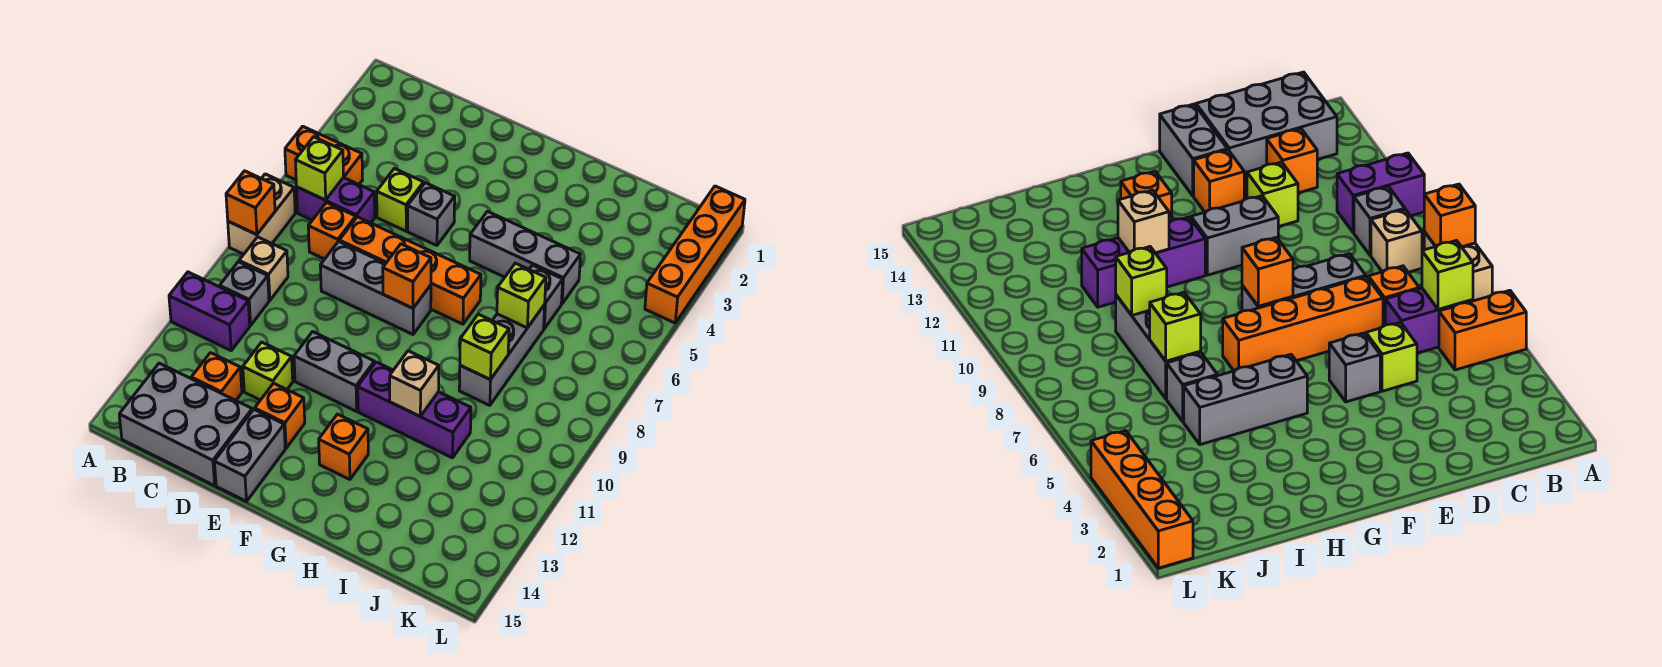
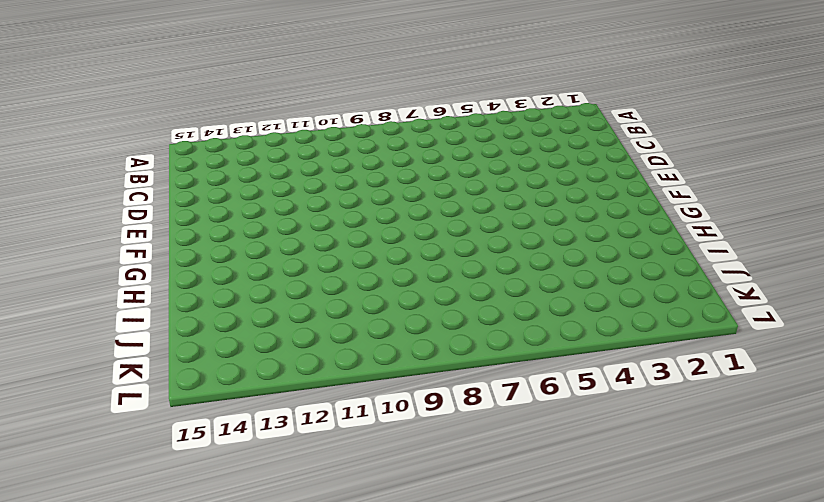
none -> orange 1x2 brick [285,126,362,184]
none -> tan 1x2 brick [228,174,295,254]
none -> purple 1x2 brick [169,272,250,351]

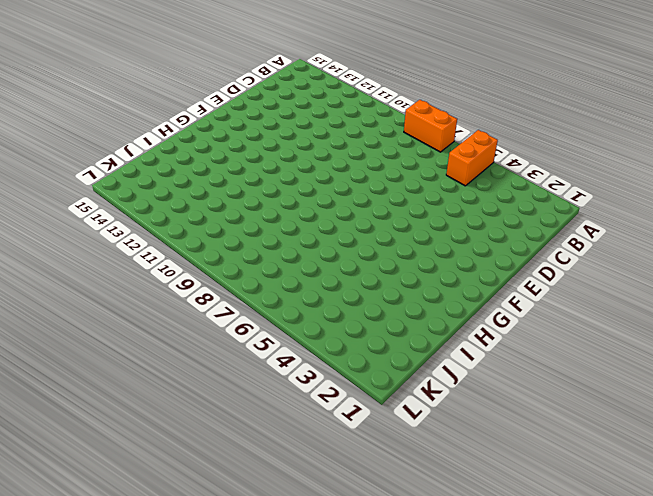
orange 1x2 brick [404,100,457,152] -> tan 1x2 brick [228,174,295,254]
none -> purple 1x2 brick [169,272,250,351]
none -> purple 1x2 brick [297,177,375,223]
none -> tan 1x1 brick [239,237,288,300]

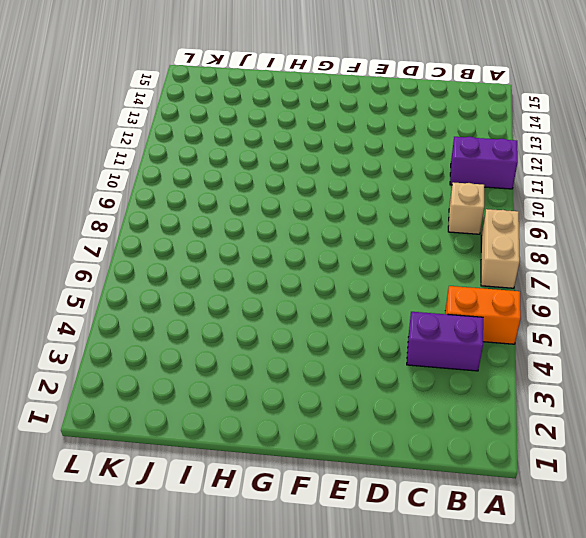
purple 1x2 brick [407,312,483,371] -> purple 1x2 brick moved to [297,177,375,223]
none -> grey 1x1 brick [220,262,269,325]
none -> grey 2x3 brick [119,363,252,486]
none -> orange 1x1 brick [308,203,356,259]

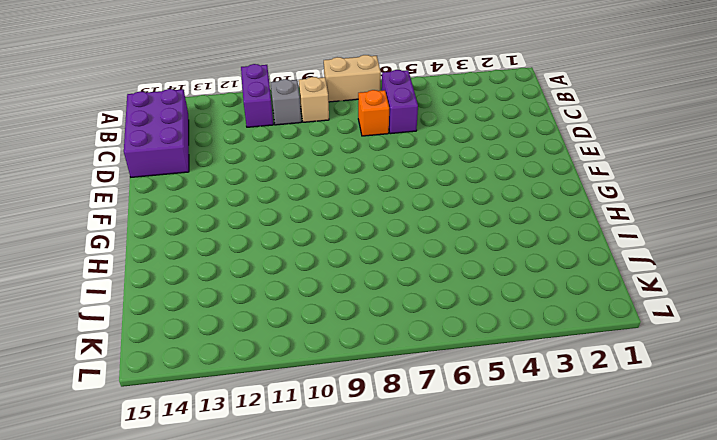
purple 2x3 brick [124,89,189,177] -> grey 2x3 brick [119,363,252,486]
none -> orange 1x2 brick [285,126,362,184]
none -> orange 1x1 brick [191,353,242,400]
none -> lime 1x1 brick [377,168,424,231]

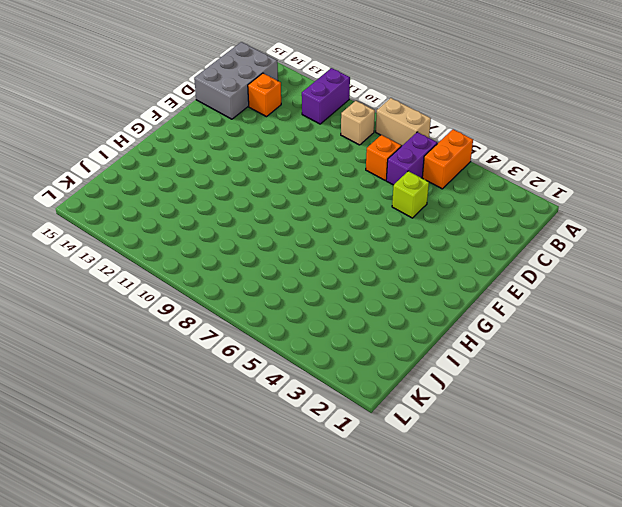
none -> grey 1x1 brick [220,262,269,325]
none -> orange 1x4 brick [339,217,481,324]
none -> grey 1x3 brick [320,241,431,334]

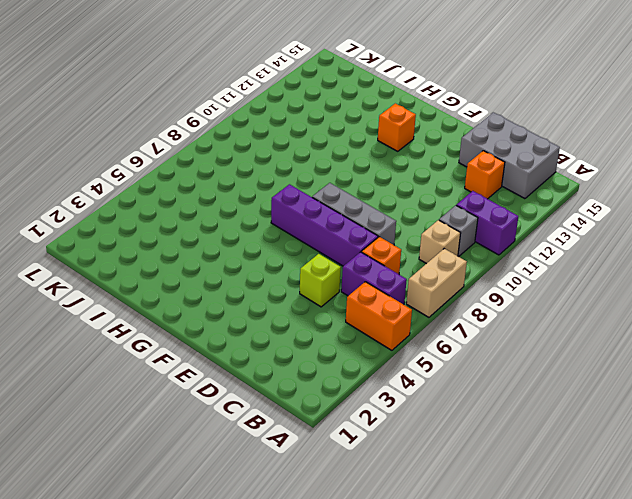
purple 1x4 brick [271,184,378,266] -> orange 1x4 brick [339,217,481,324]
none -> lime 1x1 brick [243,342,293,400]
none -> grey 1x1 brick [408,183,455,245]
none -> grey 1x2 brick [294,332,374,411]

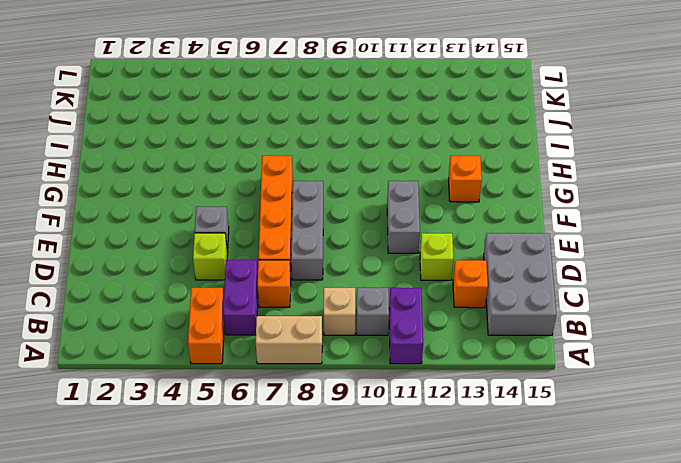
none -> orange 1x1 brick [255,383,305,448]
none -> grey 1x2 brick [214,410,285,501]
none -> grey 1x3 brick [470,211,580,304]

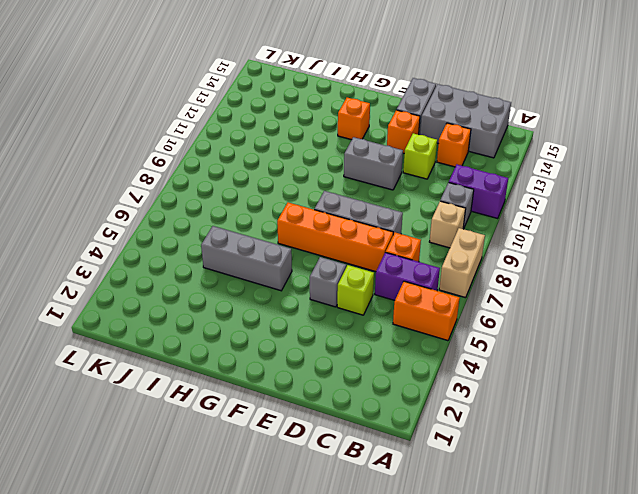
none -> purple 1x3 brick [358,362,471,458]
none -> grey 1x1 brick [529,265,563,329]
none -> grey 1x3 brick [459,305,545,405]

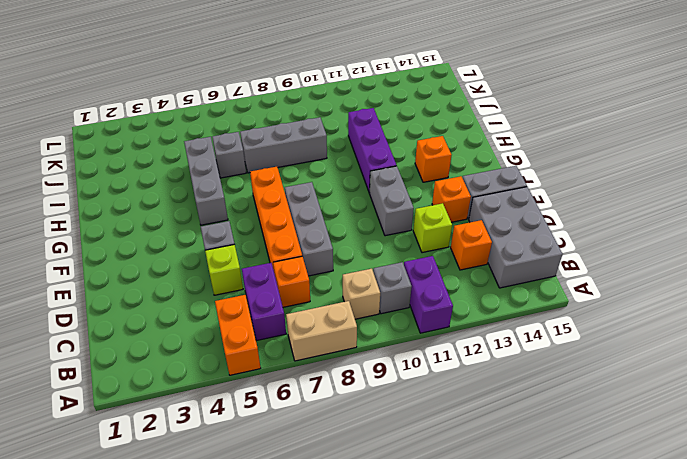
none -> orange 1x4 brick [645,186,745,323]
none -> orange 1x1 brick [226,171,275,235]
none -> lime 1x1 brick [295,137,344,200]

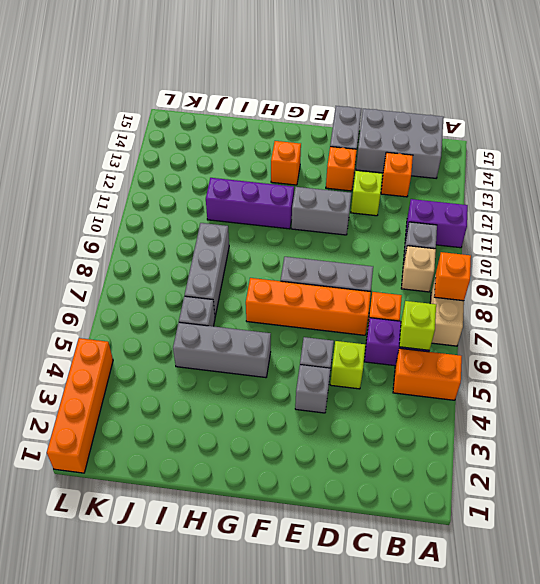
grey 1x1 brick [295,365,330,413] -> none
none -> orange 1x1 brick [383,244,431,308]
none -> tan 1x1 brick [390,351,439,416]
none -> lime 1x1 brick [497,263,546,328]

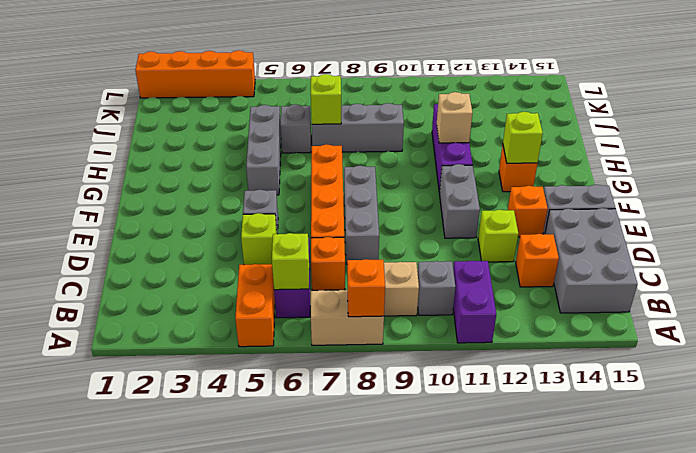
lime 1x1 brick [503,112,543,163] -> lime 1x1 brick moved to [460,314,509,380]
none -> orange 1x1 brick [383,244,431,308]

